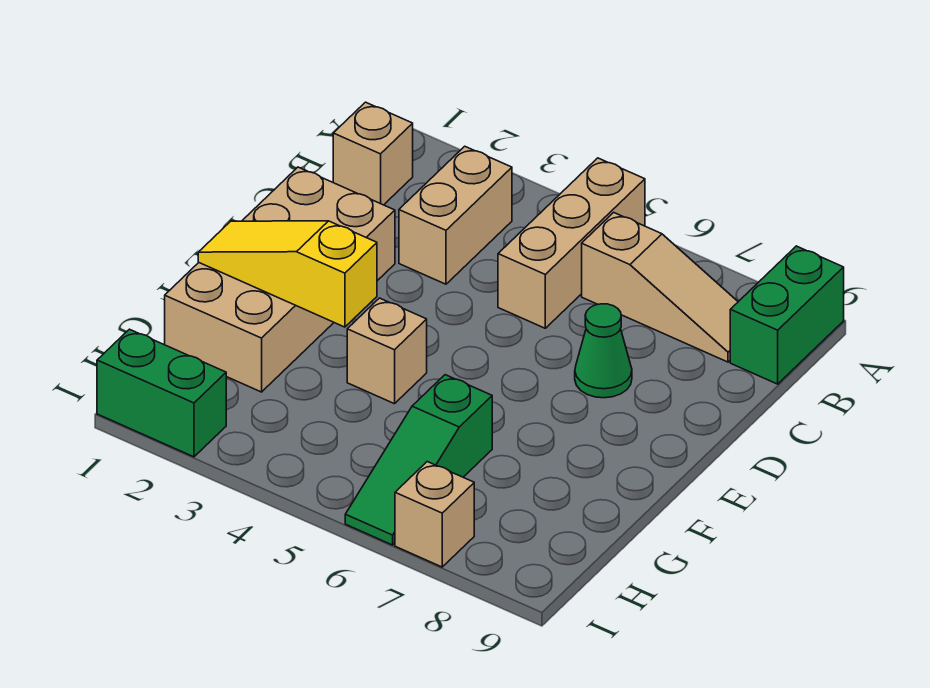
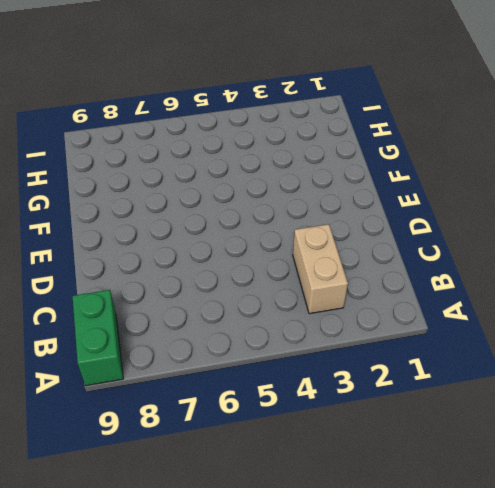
none -> tan 1x3 brick [498,158,645,328]
none -> tan 1x1 brick [333,102,413,205]
none -> tan 1x3 slope [582,212,738,362]

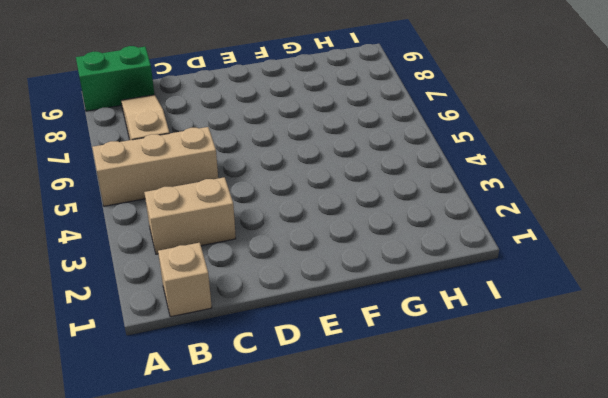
none -> tan 2x4 brick [165,167,395,392]
none -> green 1x1 cone [575,304,632,398]
none -> tan 1x1 brick [347,298,427,404]

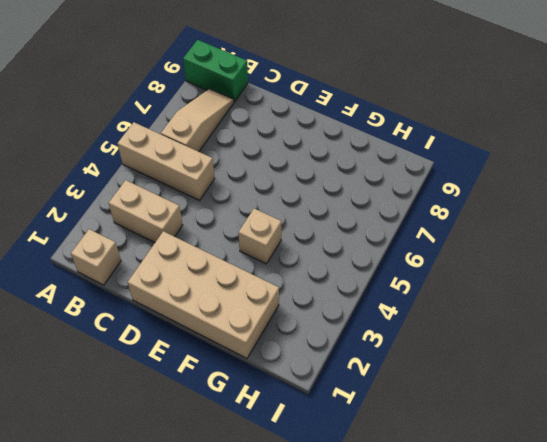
none -> green 1x1 cone [575,304,632,398]
none -> green 1x3 slope [345,375,492,545]
none -> green 1x2 brick [97,329,226,457]

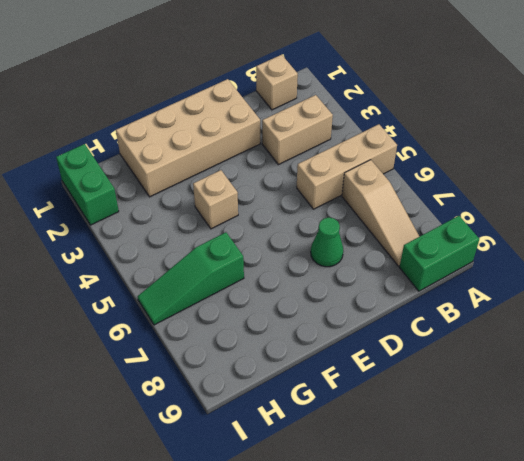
none -> tan 1x1 brick [395,462,474,567]
none -> yellow 1x3 slope [198,221,377,327]

